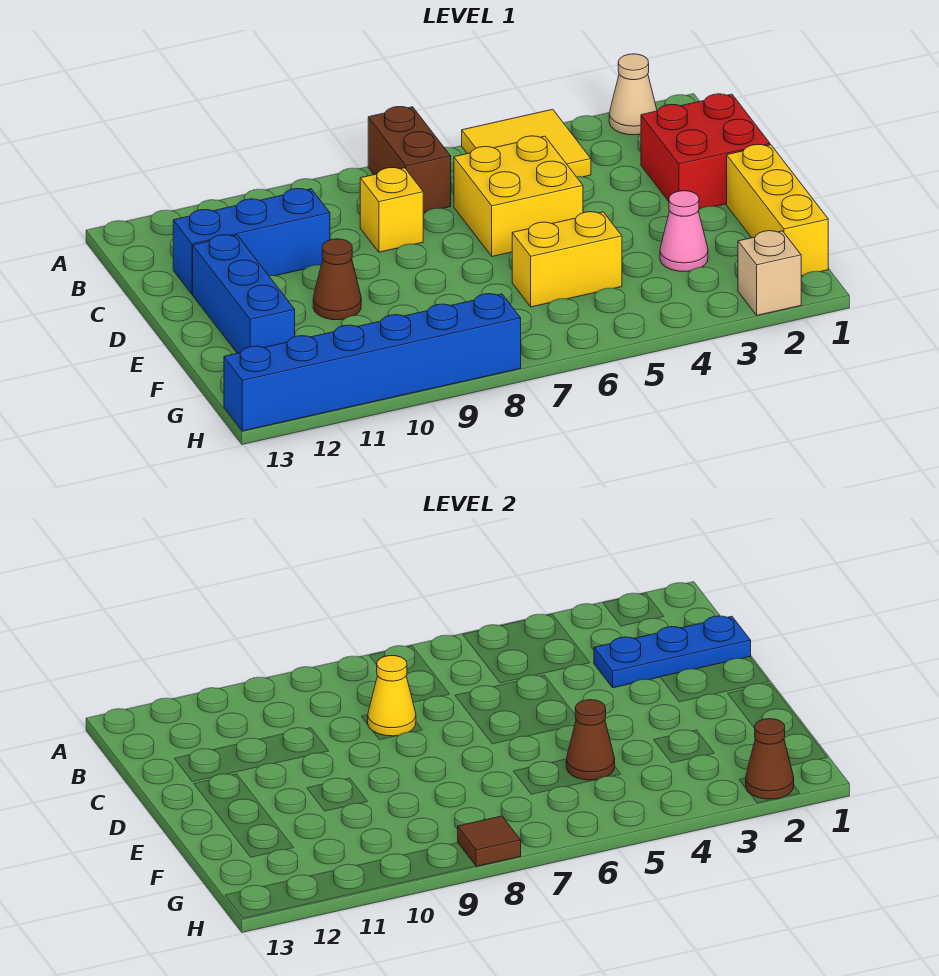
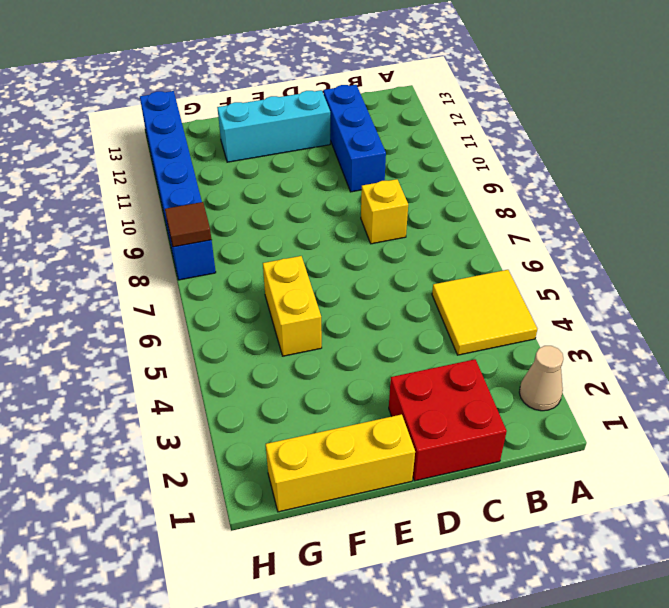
cyan 1x3 brick [217,90,330,162] -> blue 1x3 brick [193,235,295,353]
none -> brown 1x2 brick [368,107,451,213]
none -> yellow 2x2 brick [454,136,583,256]
none -> brown 1x1 cone [313,239,361,320]

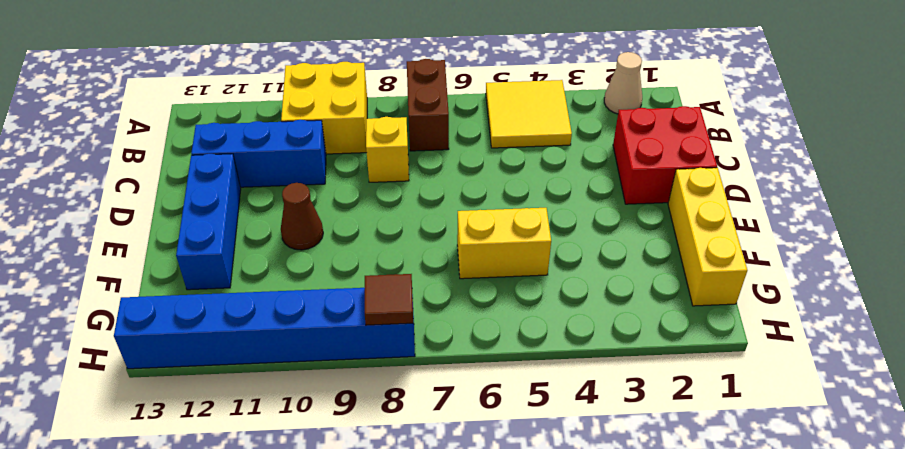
yellow 2x2 brick [281,62,367,154] -> yellow 2x2 brick moved to [454,136,583,256]
none -> pink 1x1 cone [660,191,708,272]
none -> tan 1x1 brick [738,231,801,315]
none -> blue 1x3 plate [594,616,751,688]

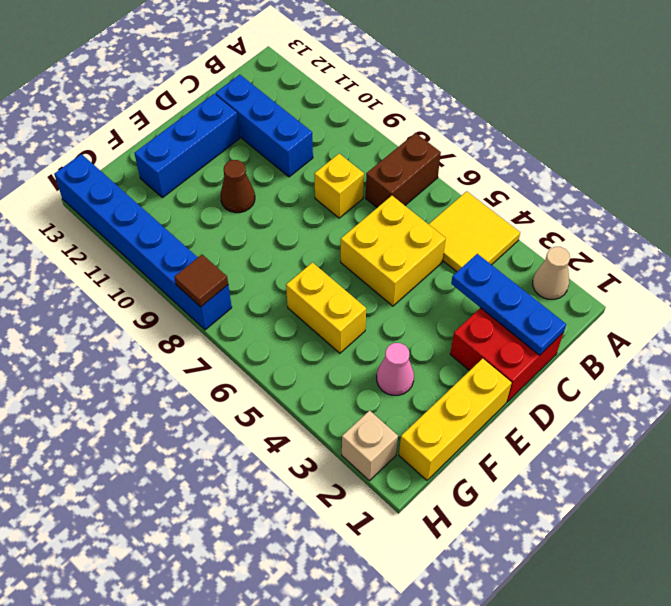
none -> yellow 1x1 cone [368,656,416,736]
none -> brown 1x1 cone [566,700,615,780]
none -> brown 1x1 cone [746,719,794,799]

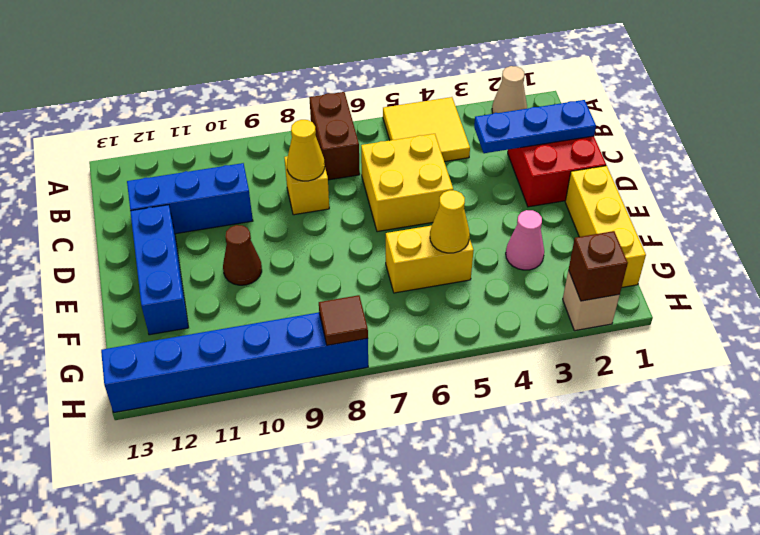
yellow 1x1 cone [430,190,470,253] -> brown 1x1 cone [566,700,615,780]
brown 1x1 brick [569,231,628,301] -> brown 1x1 cone [746,719,794,799]

